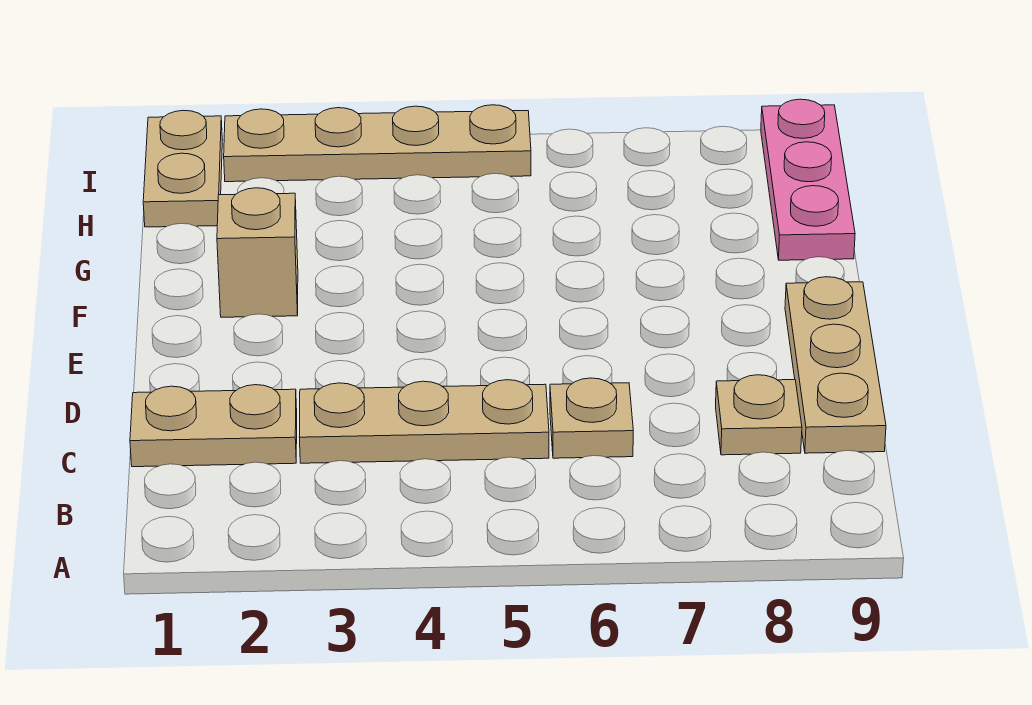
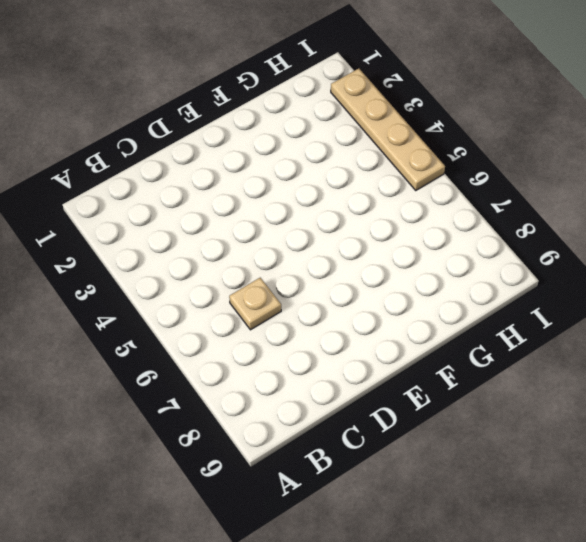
none -> tan 1x2 plate [130,385,297,467]
none -> tan 1x3 plate [299,380,549,463]

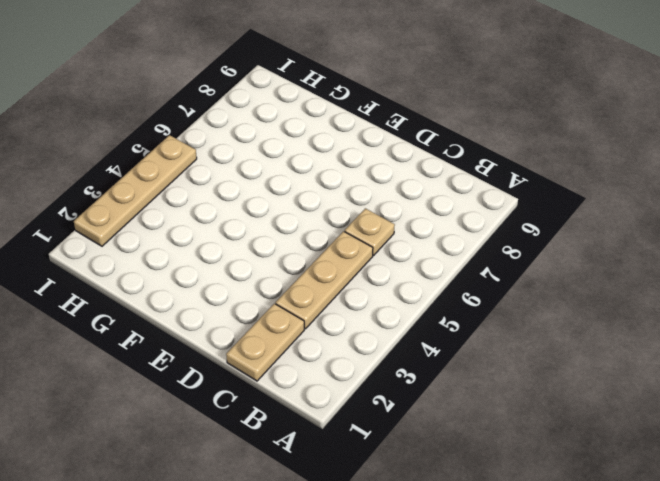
none -> tan 1x1 plate [716,375,802,455]
none -> tan 1x3 plate [785,277,886,453]

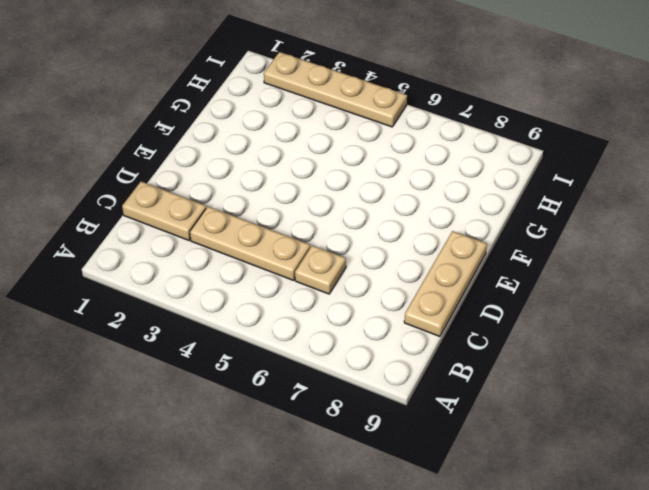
none -> tan 1x1 plate [716,375,802,455]
none -> tan 1x1 brick [217,188,298,317]

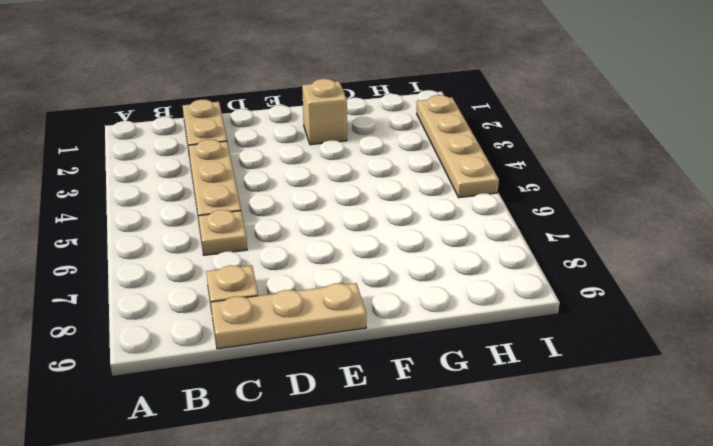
none -> pink 1x3 plate [761,99,855,260]
none -> tan 1x2 plate [143,110,222,227]

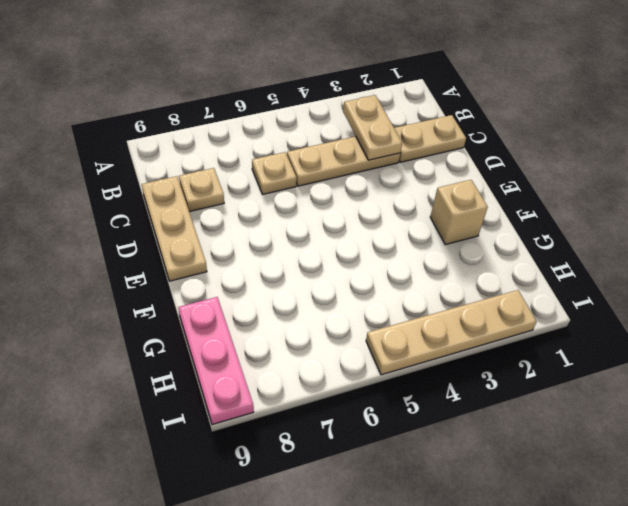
tan 1x2 plate [343,95,402,160] -> tan 1x2 plate moved to [143,110,222,227]

